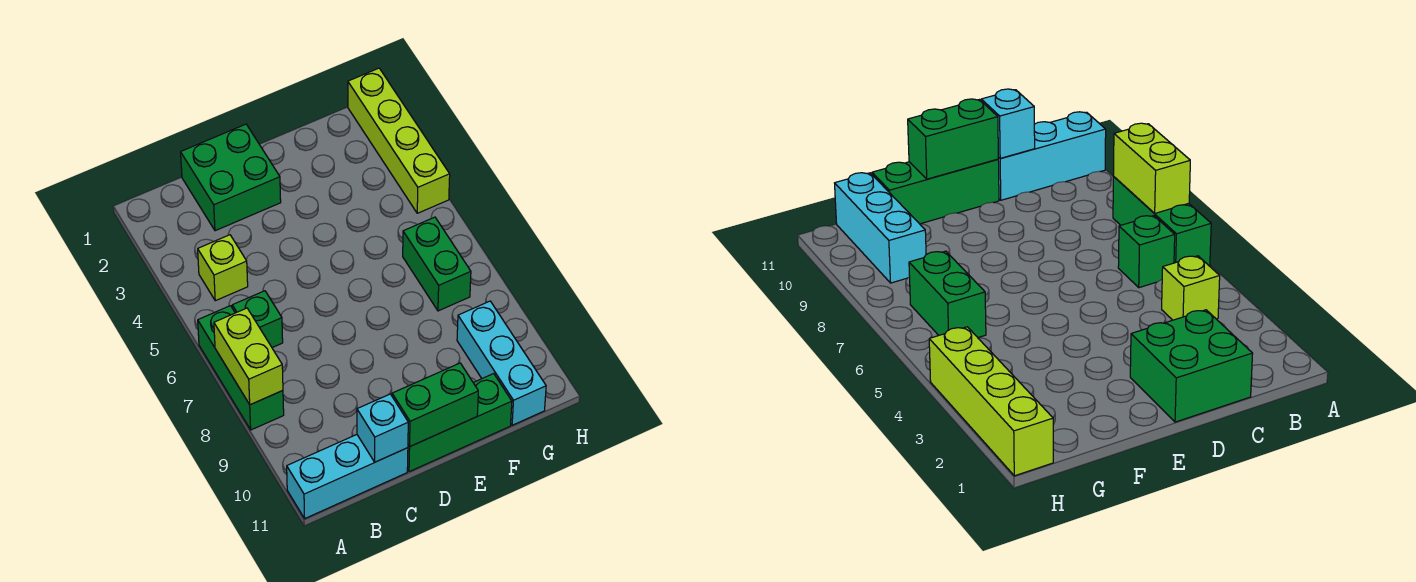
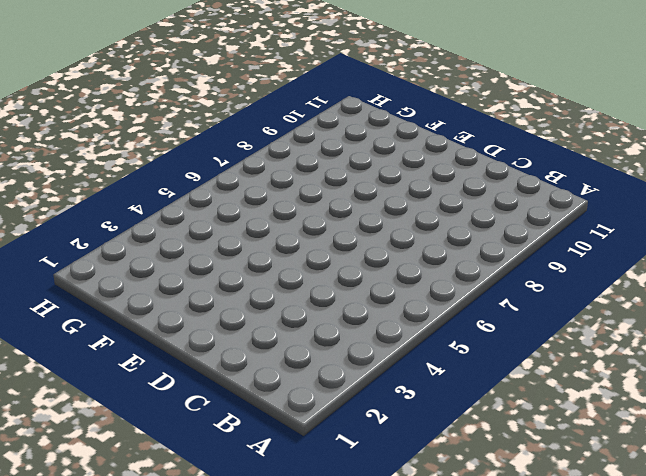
none -> green 1x3 brick [198,306,284,430]
none -> cyan 1x3 brick [287,435,408,518]
none -> lime 1x1 brick [198,235,248,301]

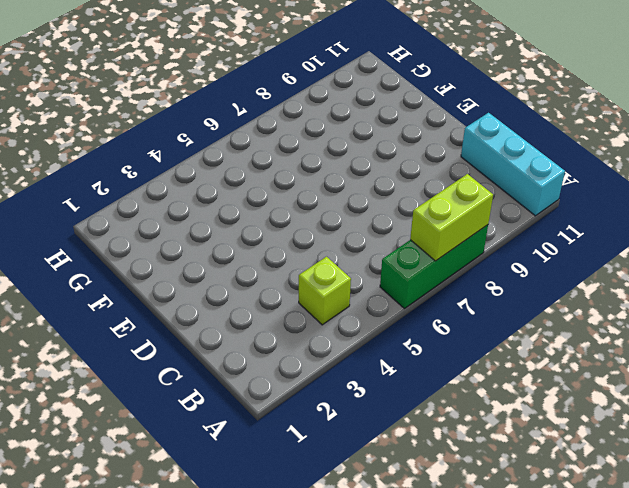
none -> green 1x1 brick [232,291,283,348]
none -> green 2x2 brick [181,124,281,231]
none -> green 1x3 brick [407,374,512,472]

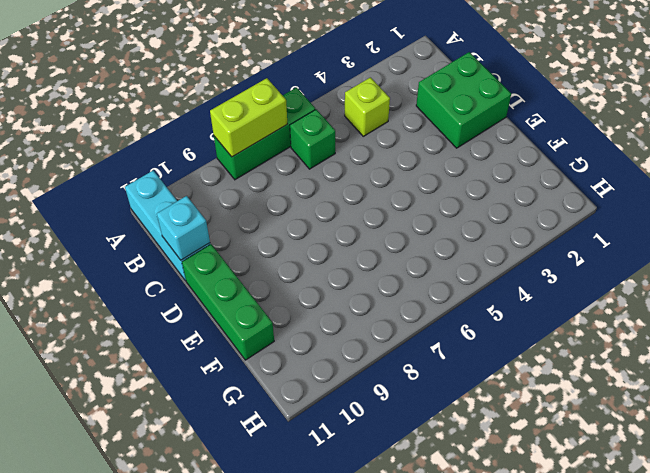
none -> green 1x2 brick [403,217,471,311]
none -> cyan 1x3 brick [457,301,546,425]
none -> lime 1x4 brick [348,68,450,213]

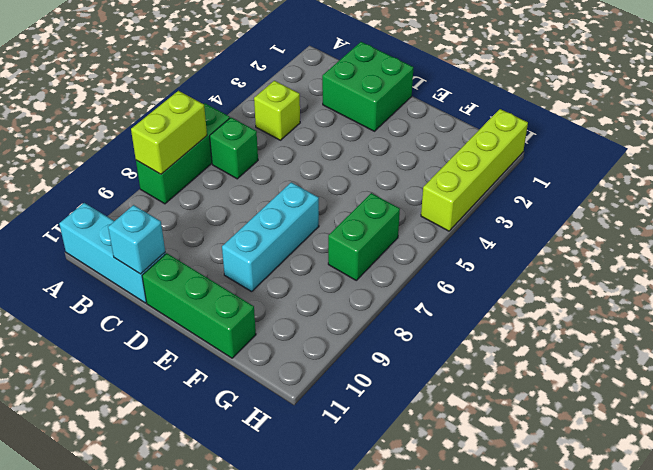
cyan 1x3 brick [222,182,319,292] -> cyan 1x3 brick moved to [457,301,546,425]
none -> green 1x2 brick [392,363,478,446]

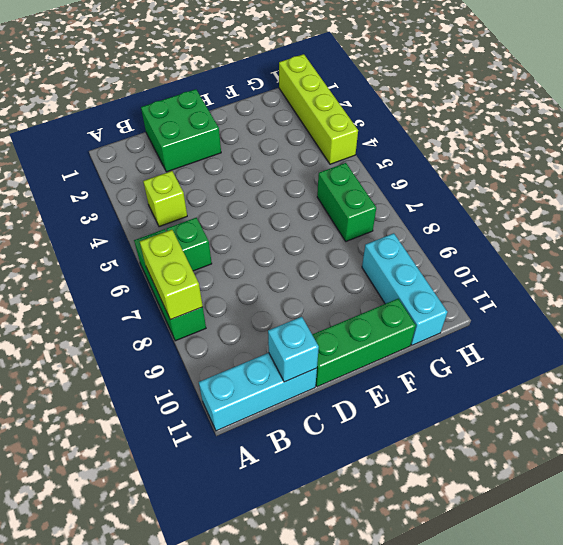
none -> green 1x2 brick [392,363,478,446]

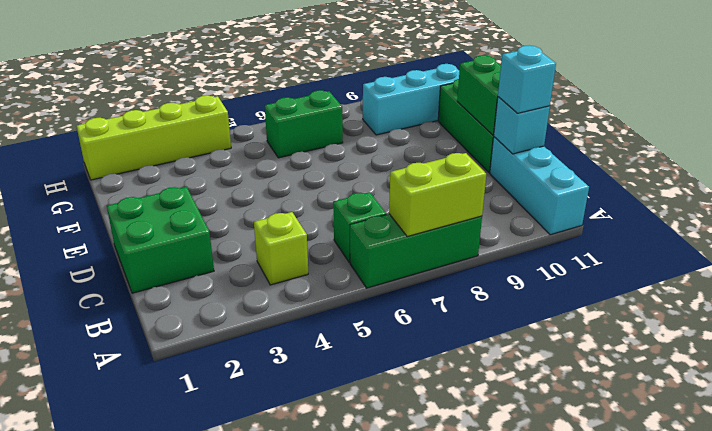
cyan 1x1 brick [498,45,556,113] -> none

